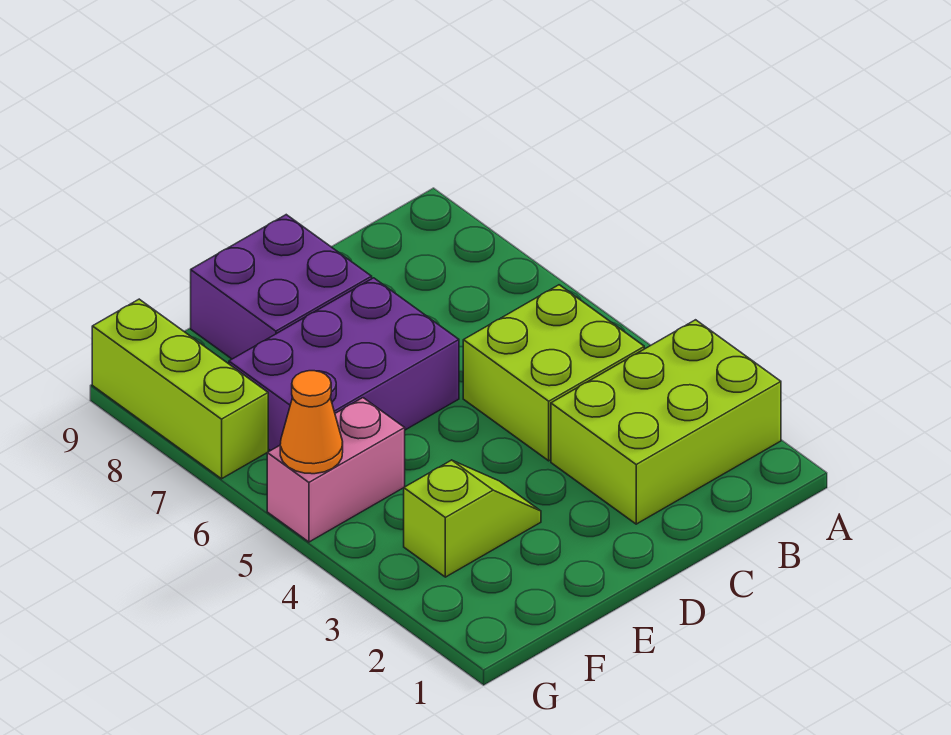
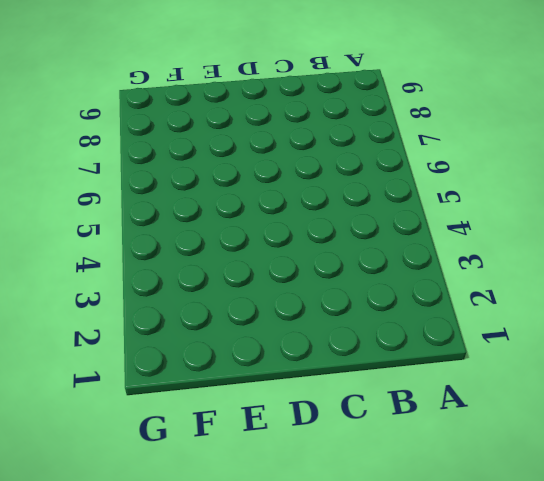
none -> lime 2x3 brick [551,320,781,524]
none -> lime 2x2 brick [463,285,644,461]

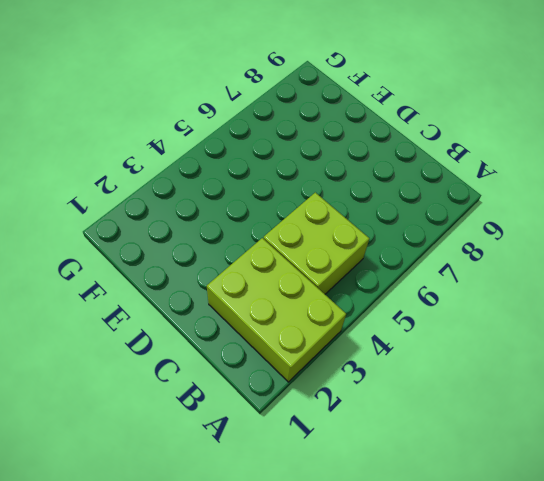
none -> purple 2x3 brick [229,278,459,451]
none -> purple 2x2 brick [191,215,372,359]

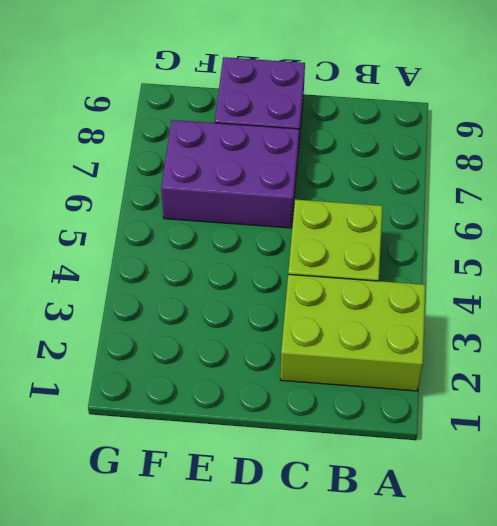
none -> lime 1x2 slope [404,460,541,577]
none -> pink 1x2 brick [267,398,405,542]

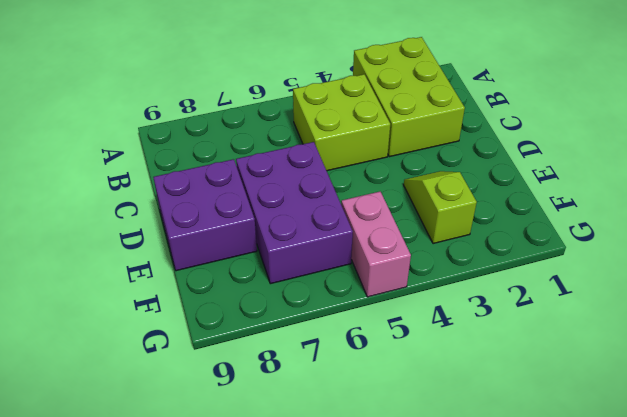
none -> lime 1x3 brick [92,299,268,479]
none -> orange 1x1 cone [280,371,343,474]

